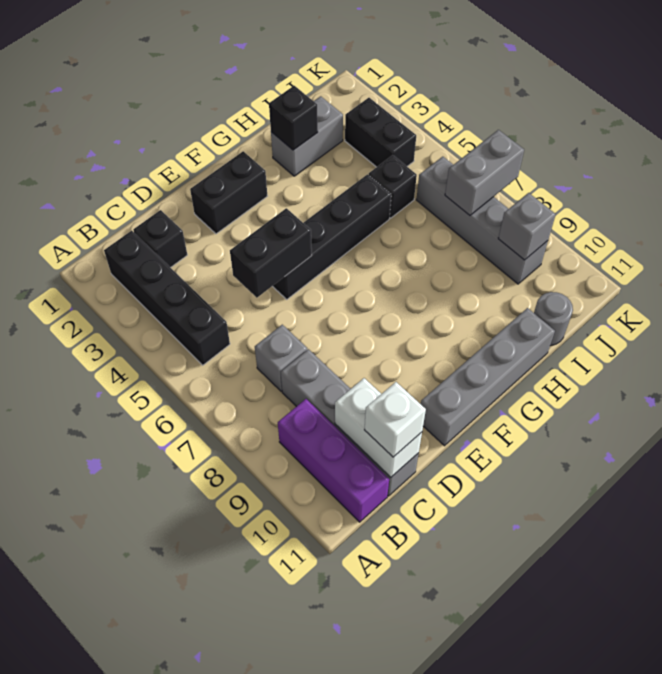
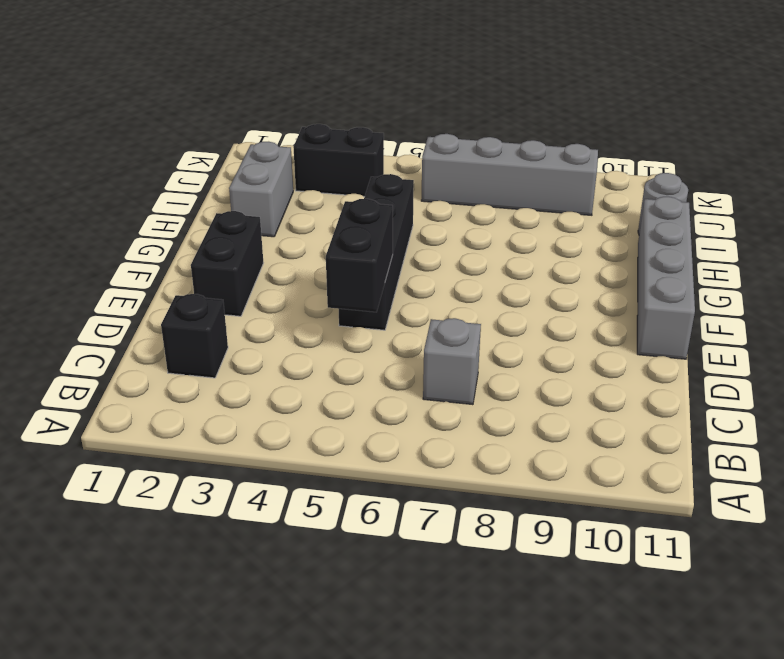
none -> black 1x4 brick [104,231,230,365]
none -> purple 1x3 brick [278,399,389,522]
none -> grey 1x4 brick [281,349,419,496]

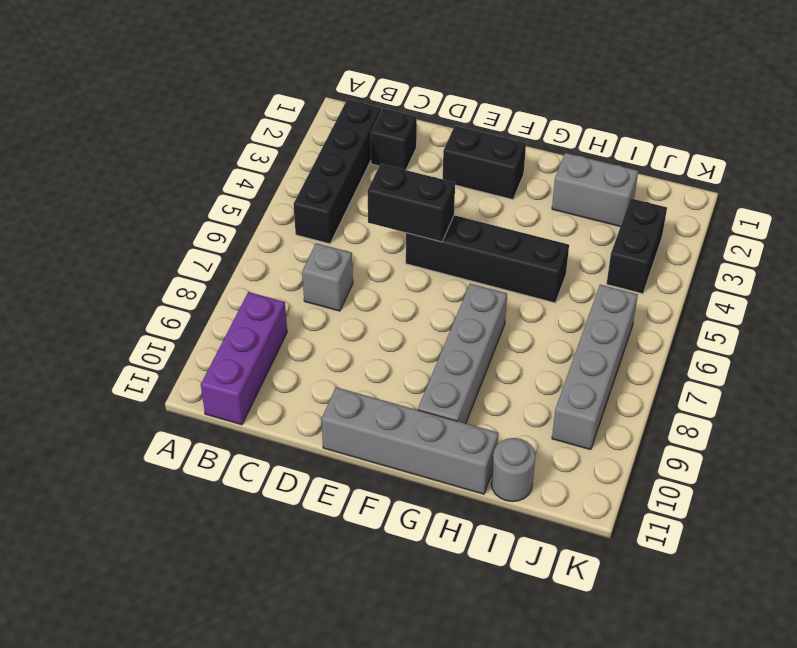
grey 1x4 brick [418,284,507,423] -> grey 1x4 brick moved to [281,349,419,496]
none -> black 1x1 brick [369,155,417,218]
none -> white 1x2 brick [335,378,422,477]
none -> black 1x1 brick [269,86,318,150]

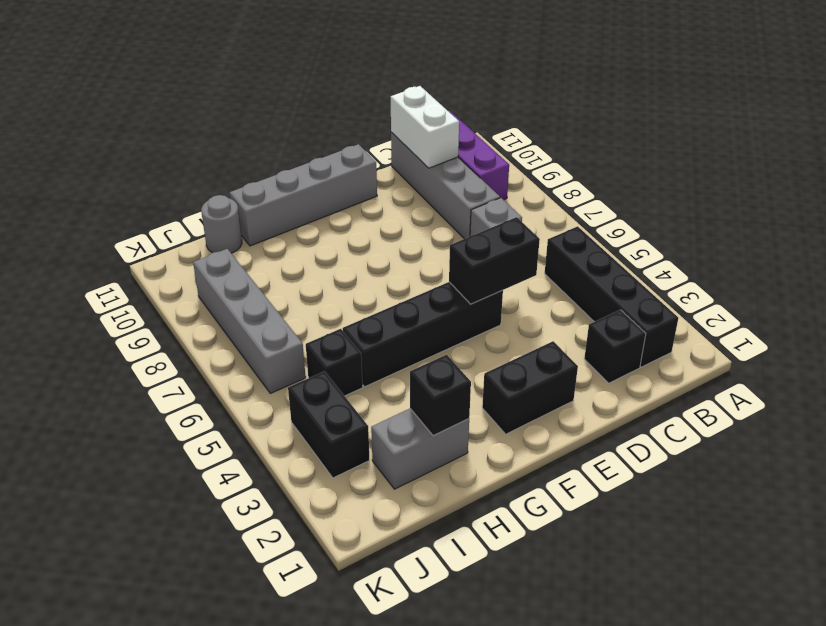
none -> grey 1x2 brick [445,130,524,215]
none -> grey 1x1 brick [498,193,556,260]
none -> white 1x1 brick [365,382,426,457]

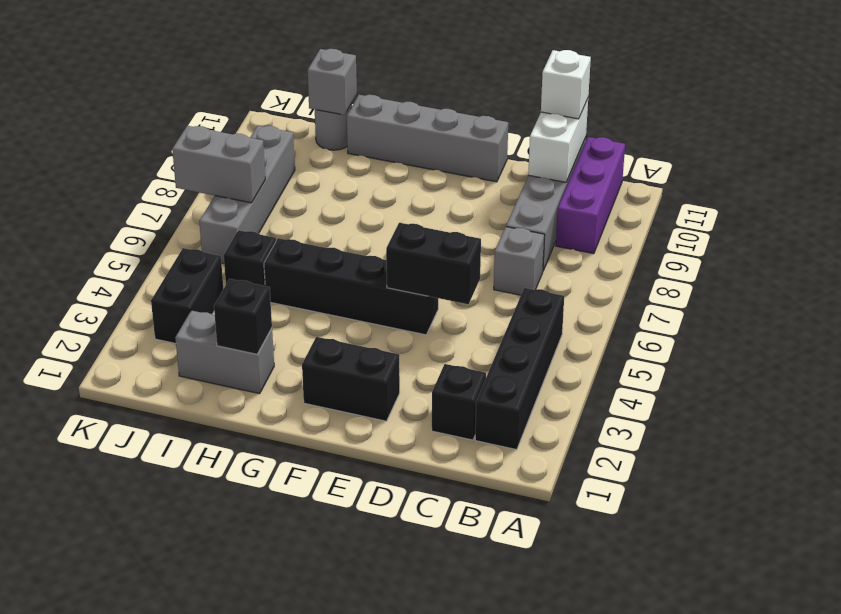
grey 1x1 brick [308,49,357,115] -> grey 1x1 brick moved to [498,193,556,260]

